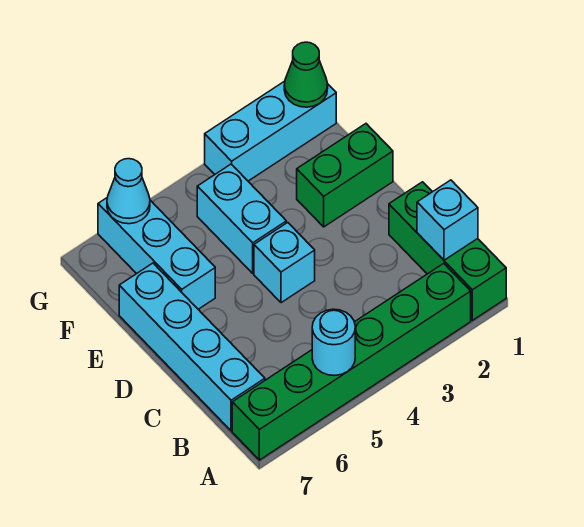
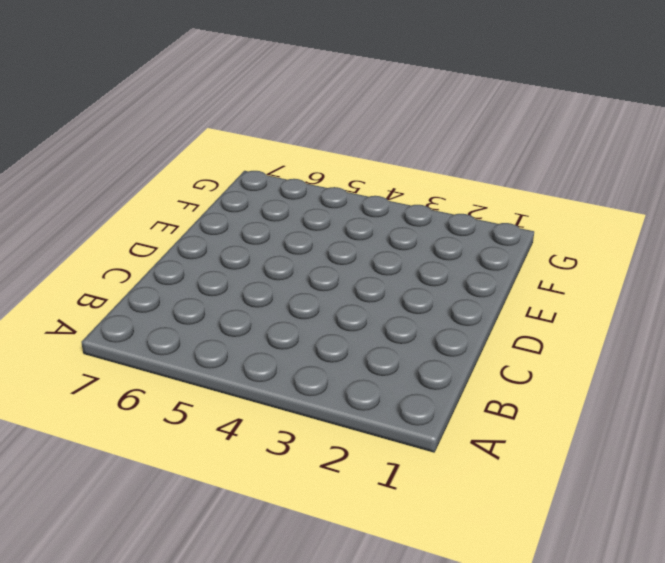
none -> green 1x3 brick [389,182,506,320]
none -> green 1x6 brick [232,263,471,460]
none -> cyan 1x4 brick [119,263,265,431]

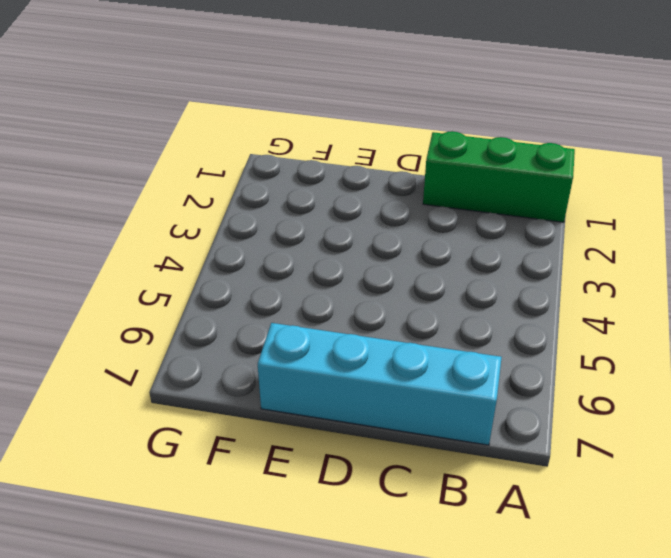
none -> green 1x6 brick [232,263,471,460]
none -> cyan 1x1 brick [254,223,315,303]
none -> green 1x2 brick [297,124,393,227]

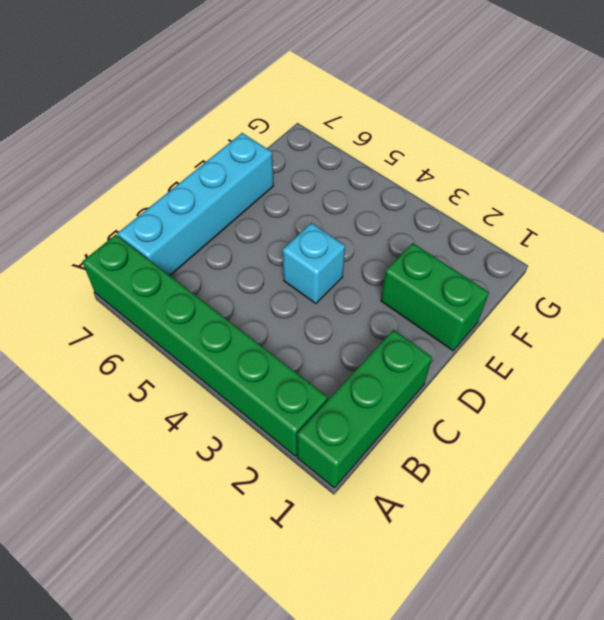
none -> cyan 1x2 brick [197,164,286,273]
none -> cyan 1x3 brick [98,198,215,309]
none -> cyan 1x3 brick [205,81,336,181]

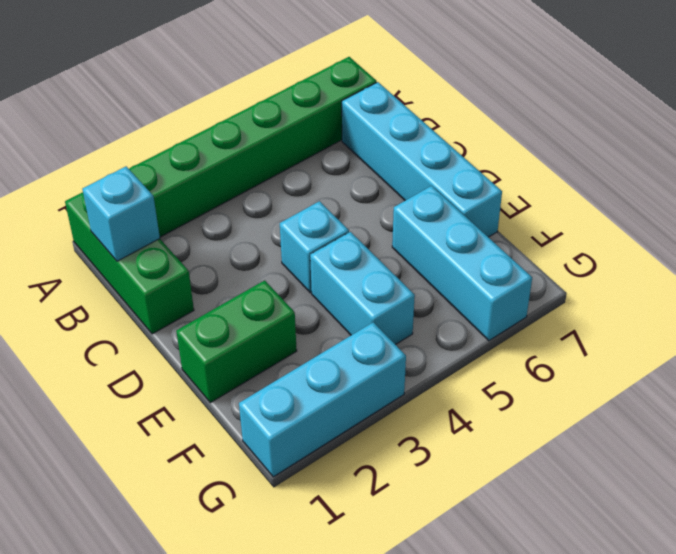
none -> cyan 1x1 round brick [312,309,355,375]
none -> green 1x1 cone [284,42,328,107]
none -> cyan 1x1 cone [107,159,150,224]

